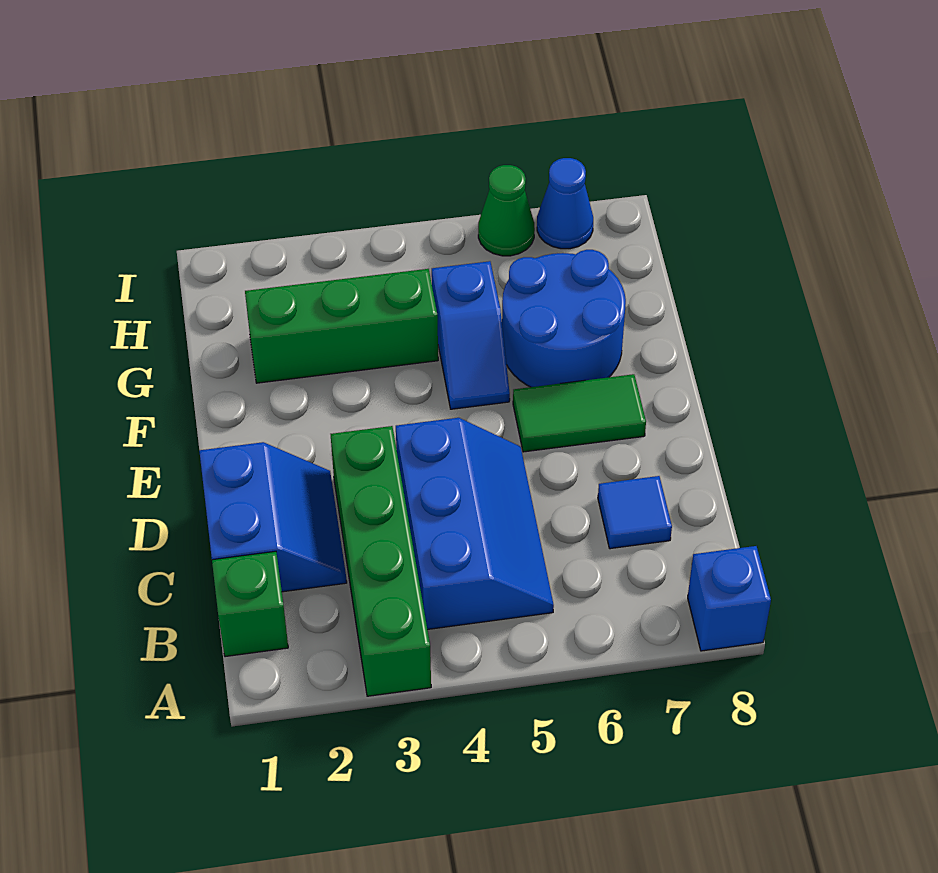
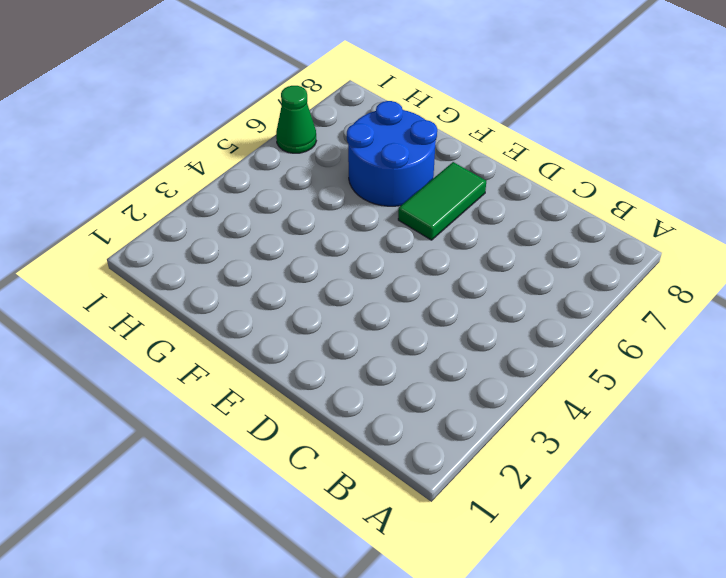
none -> green 1x4 brick [331,426,431,696]
none -> blue 1x1 brick [688,546,771,651]
none -> green 1x1 brick [212,551,288,657]

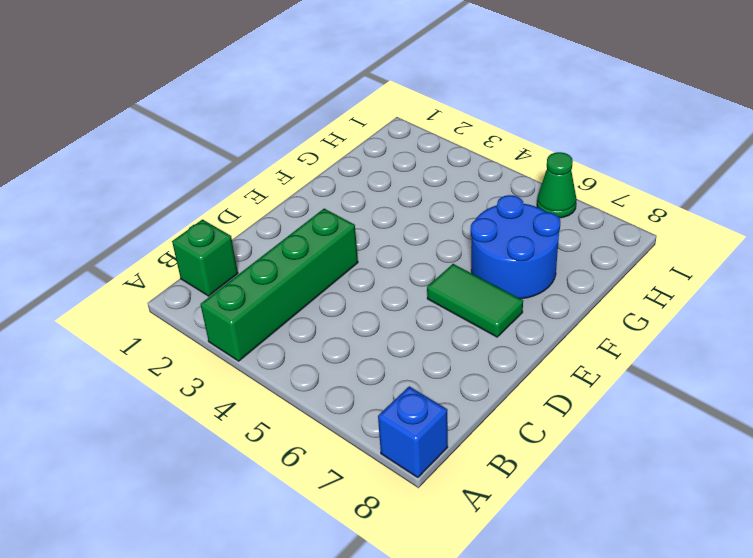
none -> blue 2x3 slope [396,418,554,630]
none -> blue 2x2 slope [199,442,347,592]
none -> blue 1x1 tile [598,476,672,549]

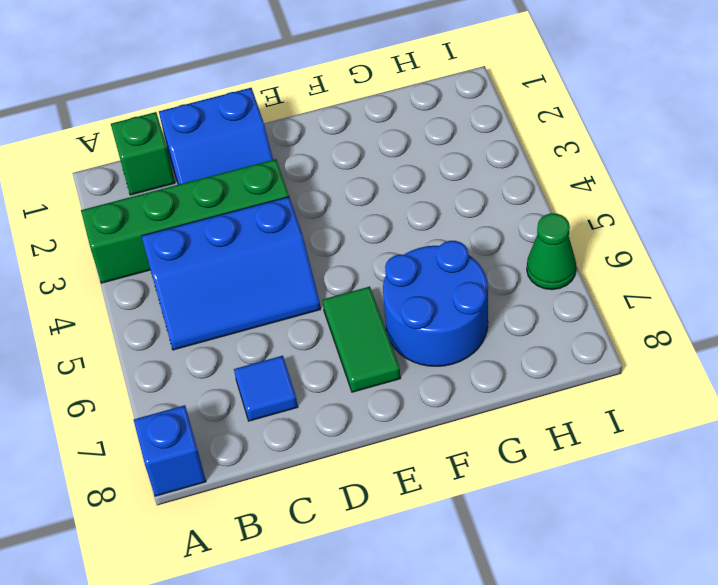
none -> blue 1x2 slope [432,261,510,409]
none -> green 1x3 brick [245,269,438,383]
none -> blue 1x1 cone [537,158,593,249]

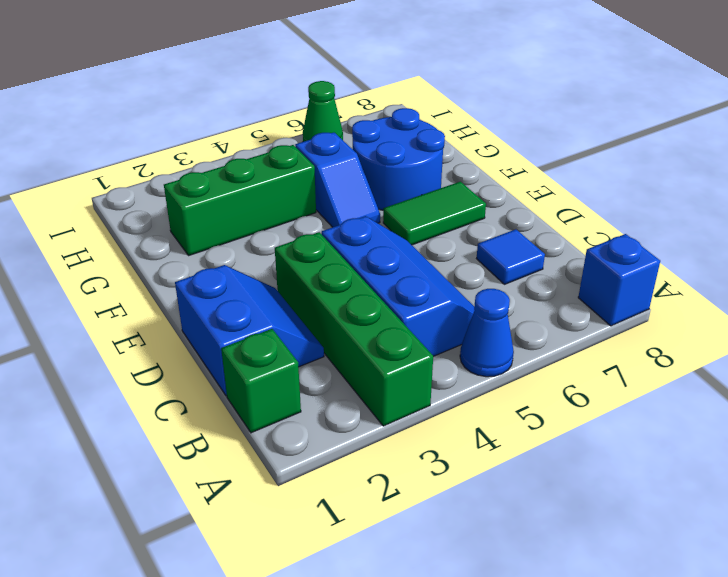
blue 1x1 cone [460,289,514,377] -> blue 1x1 cone moved to [537,158,593,249]

